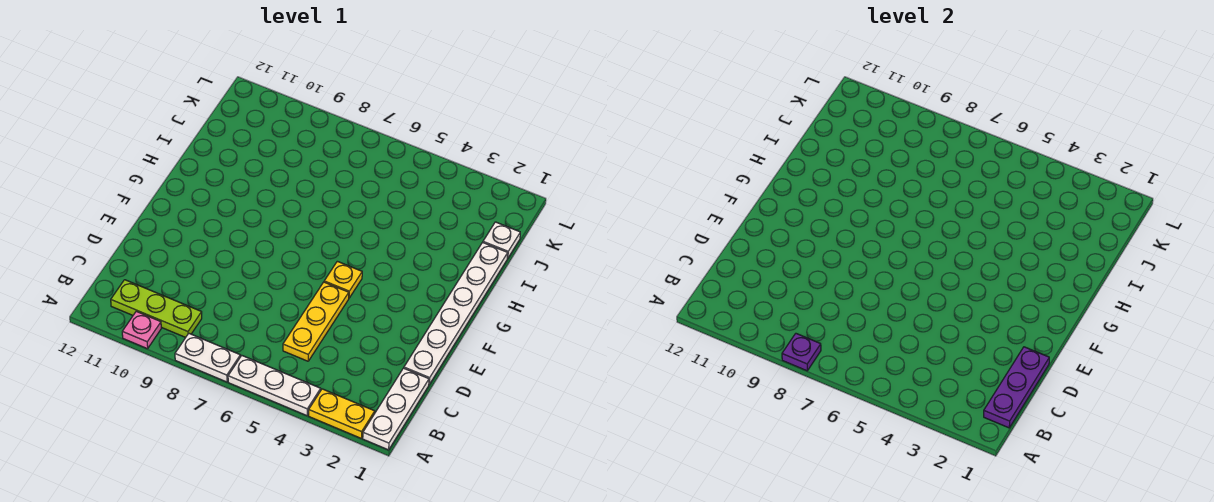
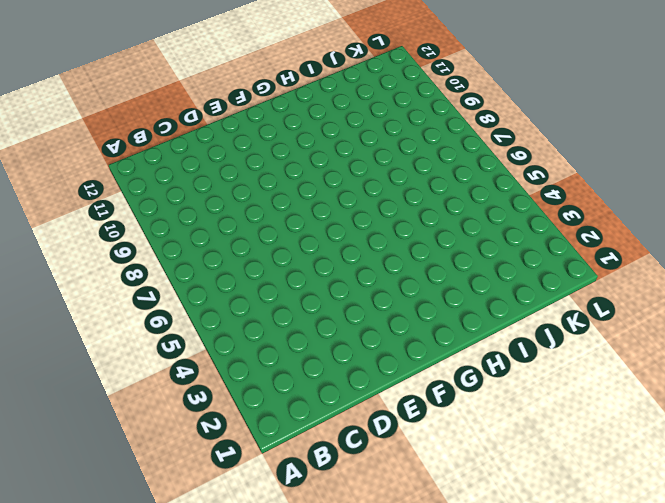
none -> white 1x3 plate [363,368,429,450]
none -> yellow 1x2 plate [309,389,375,438]
none -> white 1x3 plate [228,356,321,416]

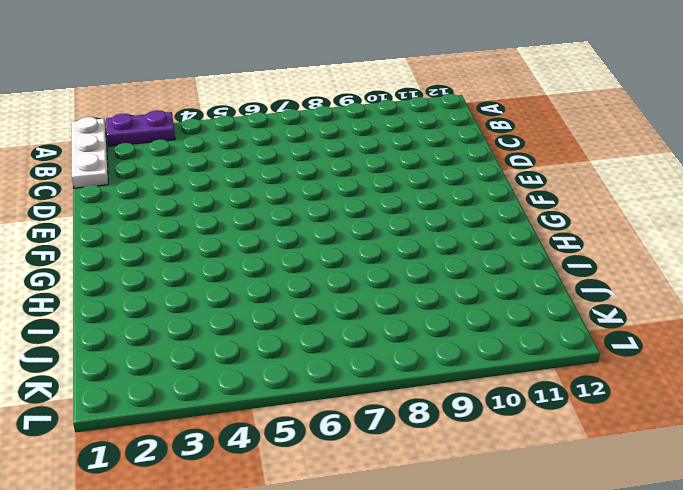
purple 1x2 plate [106,110,175,146] -> yellow 1x2 plate [309,389,375,438]
none -> white 1x3 plate [228,356,321,416]
none -> white 1x2 plate [175,334,240,382]
none -> pink 1x1 plate [122,311,161,349]

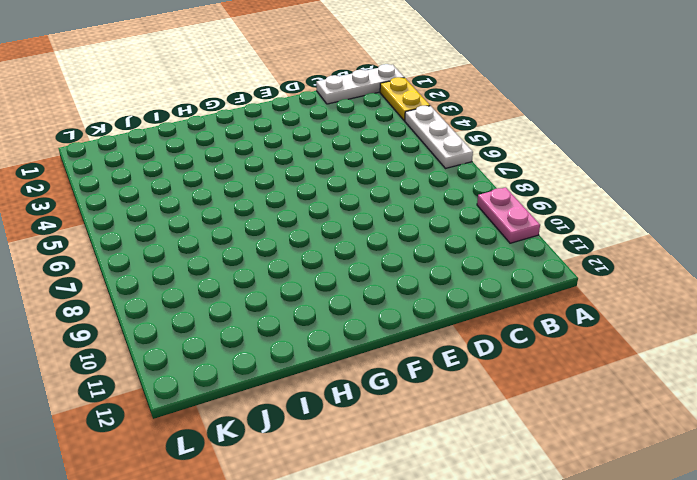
pink 1x2 plate [477,187,540,243] -> pink 1x1 plate [122,311,161,349]
none -> white 1x2 plate [175,334,240,382]
none -> lime 1x3 plate [111,280,202,337]
none -> yellow 1x3 plate [283,282,349,361]

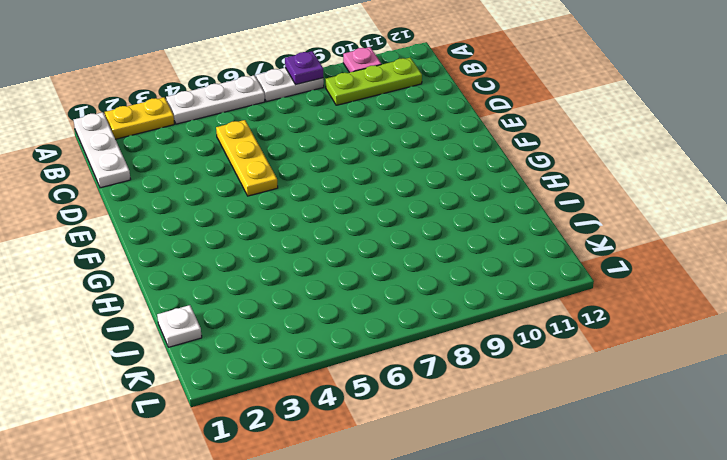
none -> white 1x6 plate [404,242,508,384]
none -> yellow 1x1 plate [324,261,362,298]
none -> purple 1x3 plate [984,347,1049,428]

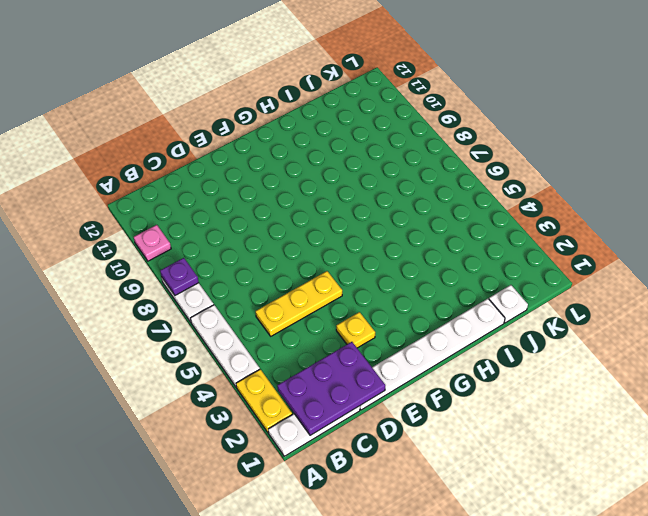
purple 2x3 plate [277,342,385,435] -> purple 1x3 plate [984,347,1049,428]
yellow 1x1 plate [336,312,375,348] -> yellow 1x1 plate moved to [324,261,362,298]
none -> lime 1x3 plate [111,280,202,337]

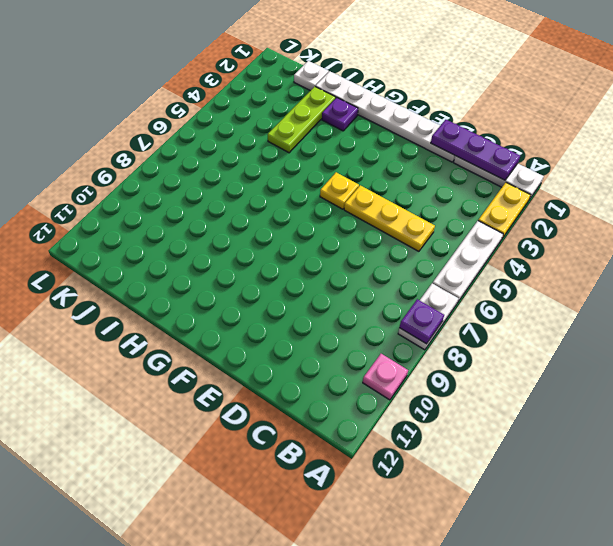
purple 1x1 plate [322,98,358,131] -> none
lime 1x3 plate [268,87,336,153] -> lime 1x3 plate moved to [111,280,202,337]

